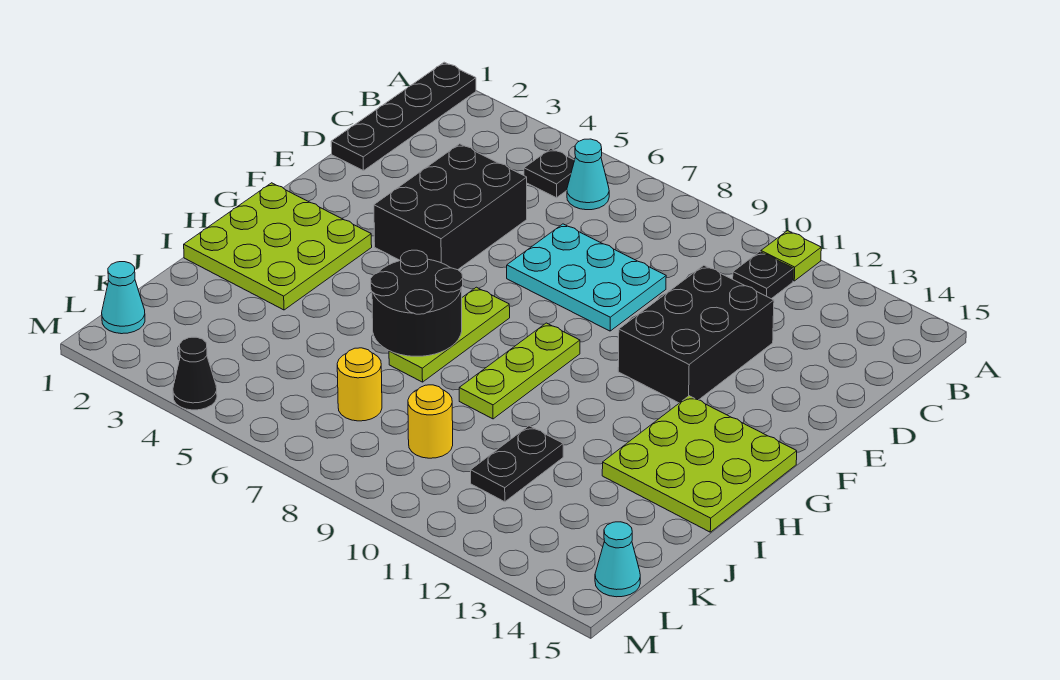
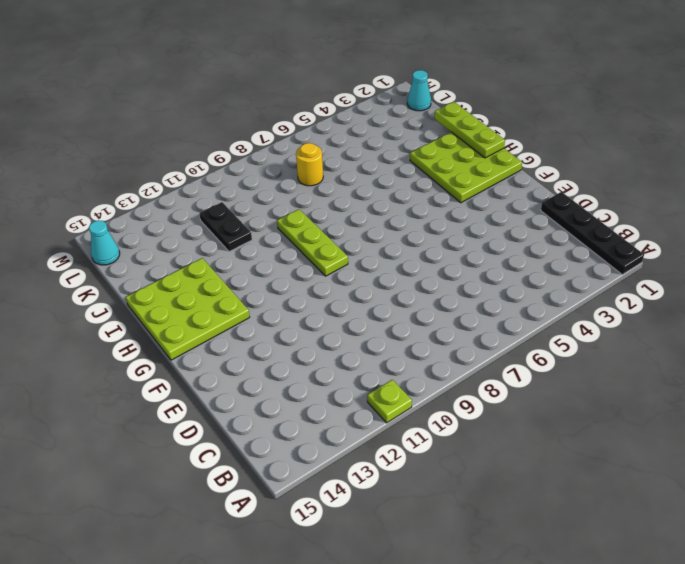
lime 1x3 plate [435,102,505,158] -> lime 1x3 plate moved to [389,287,510,382]
none -> black 1x1 plate [524,149,575,198]
none -> cyan 1x1 cone [567,139,609,210]
none -> black 1x1 plate [733,252,793,299]

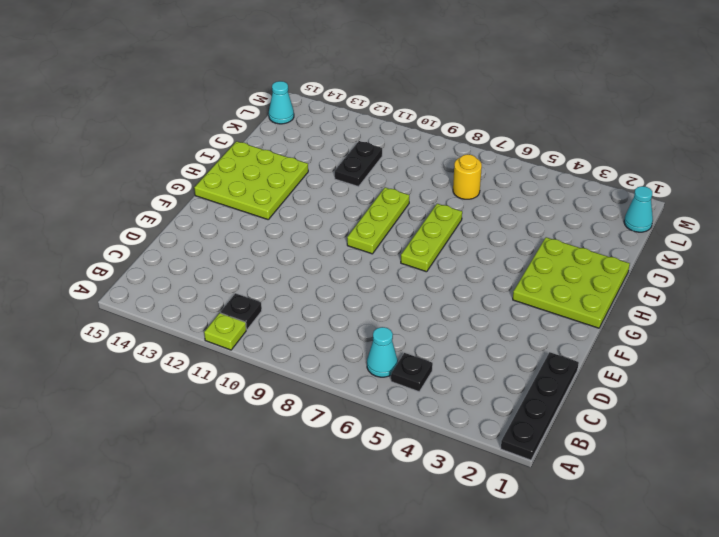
none -> black 2x3 brick [374,144,527,270]
none -> cyan 2x3 plate [507,224,666,331]
none -> black 2x3 brick [618,265,774,403]

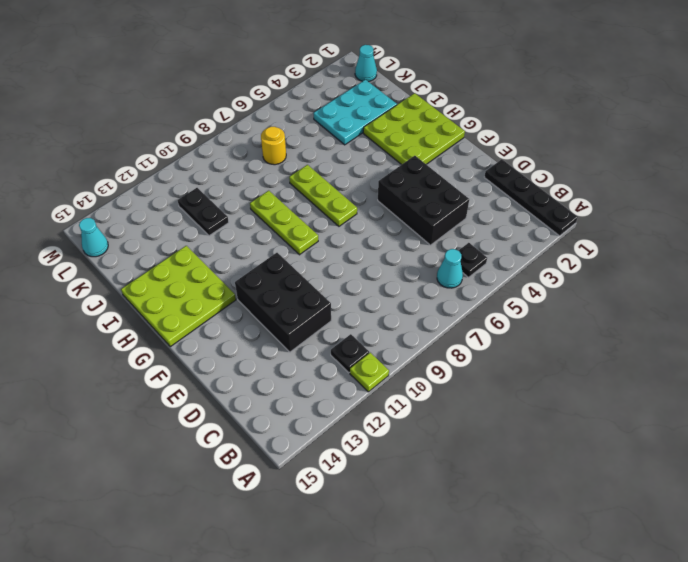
cyan 2x3 plate [314,80,397,145] -> cyan 2x3 plate moved to [507,224,666,331]
none -> yellow 1x1 round brick [408,385,453,458]
none -> black 1x1 cone [173,337,217,410]
none -> black 2x2 round brick [371,250,463,356]

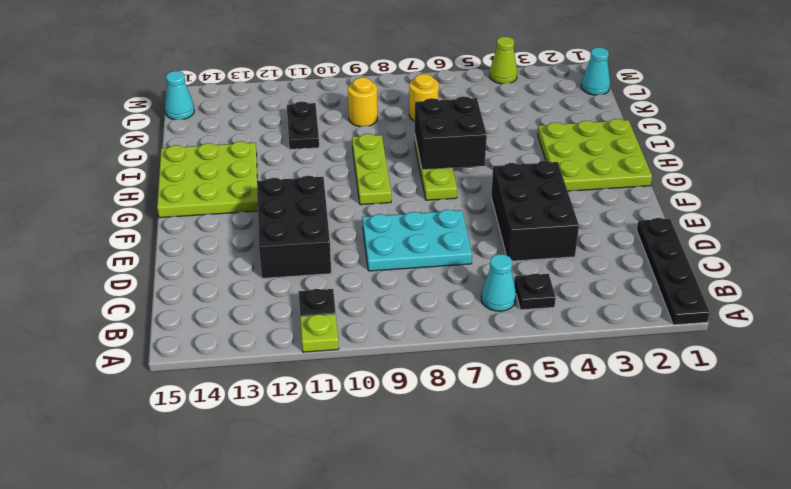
black 2x2 brick [415,96,487,170] -> black 2x2 round brick [371,250,463,356]
lime 1x1 cone [490,36,517,84] -> black 1x1 cone [173,337,217,410]

